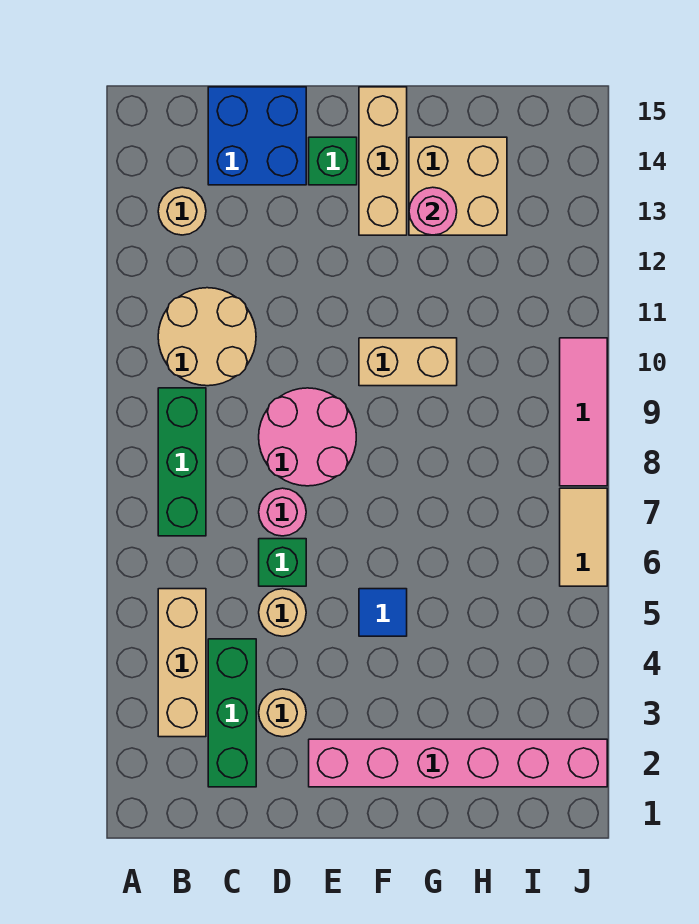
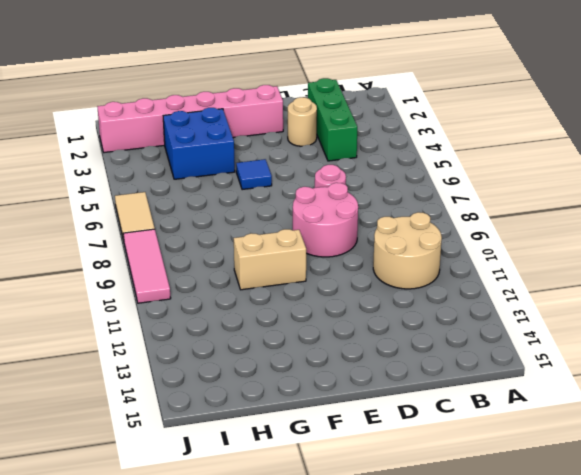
blue 2x2 brick [163,108,235,179] -> blue 2x2 brick moved to [208,87,306,185]
none -> tan 1x3 brick [158,589,206,737]
none -> green 1x3 brick [158,388,206,536]
none -> tan 1x1 round brick [158,187,206,235]

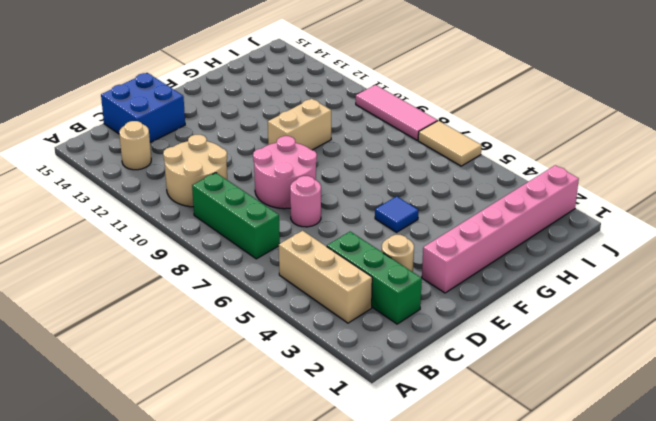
none -> tan 1x1 round brick [259,589,306,636]
none -> green 1x1 brick [259,539,306,586]
none -> green 1x1 brick [309,137,357,185]

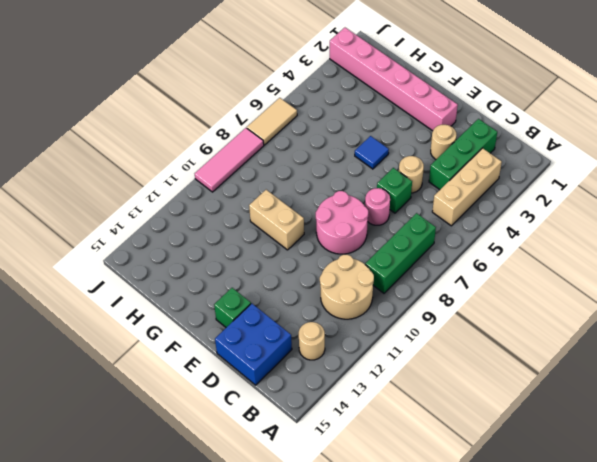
none -> tan 1x3 brick [359,87,407,235]
none -> tan 2x2 brick [409,137,507,235]
none -> pink 1x1 round brick [409,187,457,235]

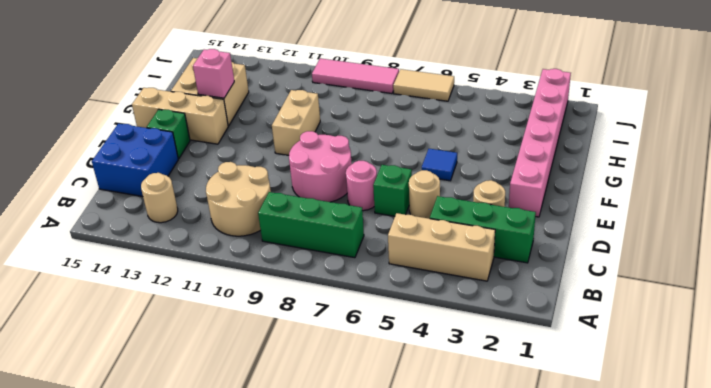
pink 1x1 brick [193,49,234,98] -> pink 1x1 round brick [409,187,457,235]

